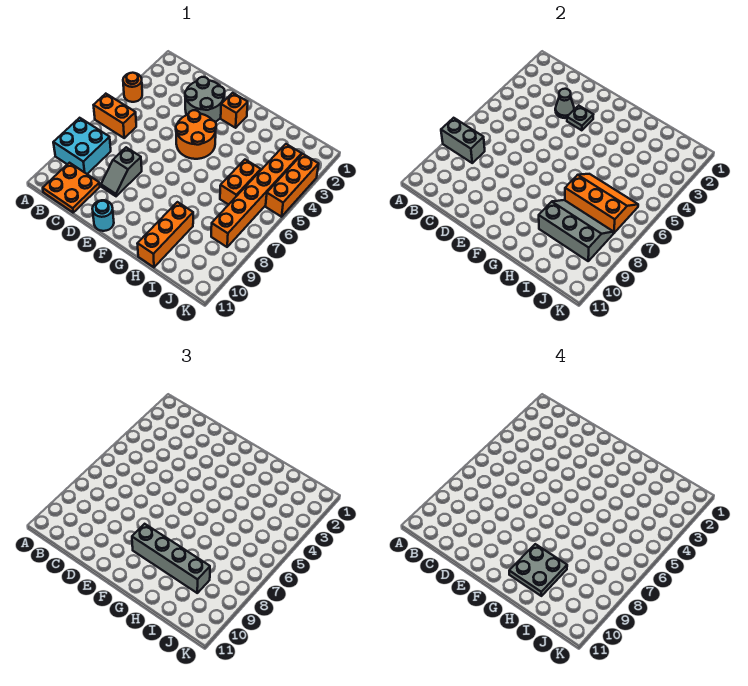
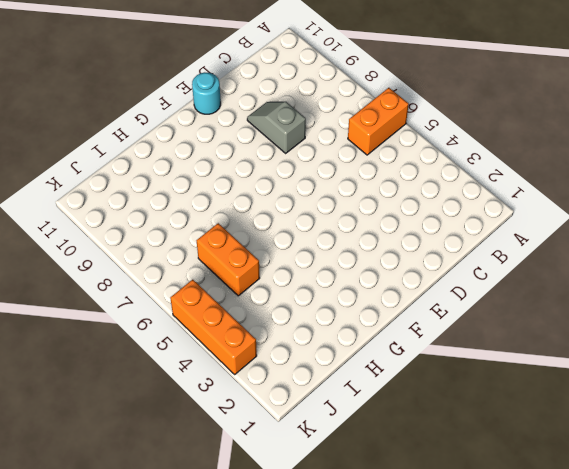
none -> orange 1x1 round brick [123,73,142,102]
none -> cyan 2x2 brick [53,118,111,174]
none -> orange 2x2 plate [43,163,100,212]

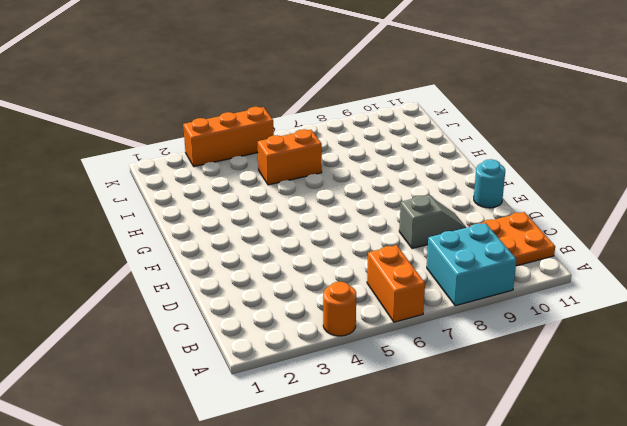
none -> grey 2x2 round brick [185,77,225,122]
none -> orange 2x2 round brick [176,110,216,159]
none -> orange 1x1 brick [221,93,248,128]

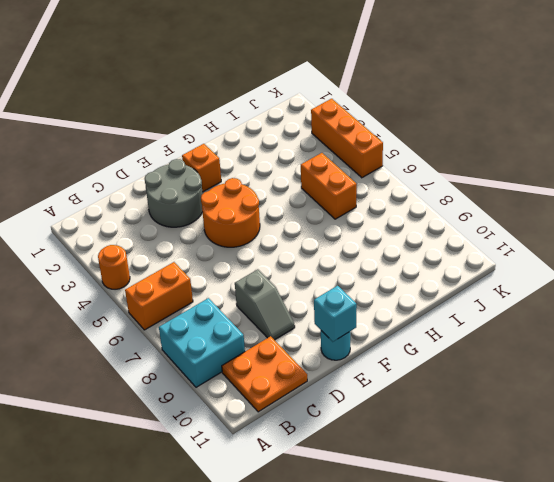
cyan 1x1 brick [314,286,357,342] -> none
none -> orange 1x3 brick [137,202,193,267]
none -> orange 1x6 brick [211,144,302,247]
none -> grey 1x2 brick [441,118,485,163]

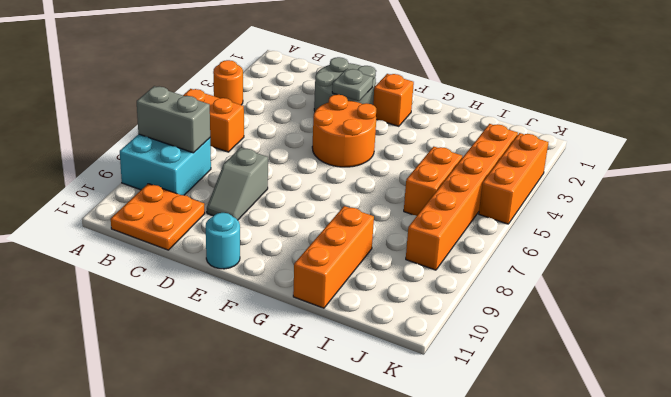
none -> grey 1x1 cone [555,89,574,118]
none -> orange 2x3 slope [565,174,638,233]
none -> grey 2x3 slope [539,200,613,261]

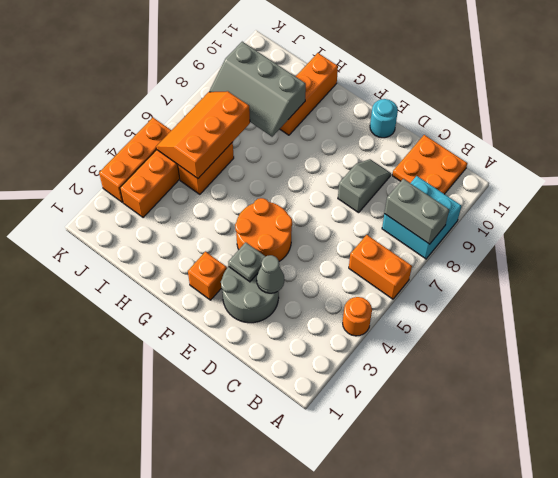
orange 2x3 slope [156,91,250,178] -> orange 2x3 slope turned to [565,174,638,233]
none -> grey 1x4 brick [132,524,210,593]
none -> grey 2x2 plate [509,544,567,596]

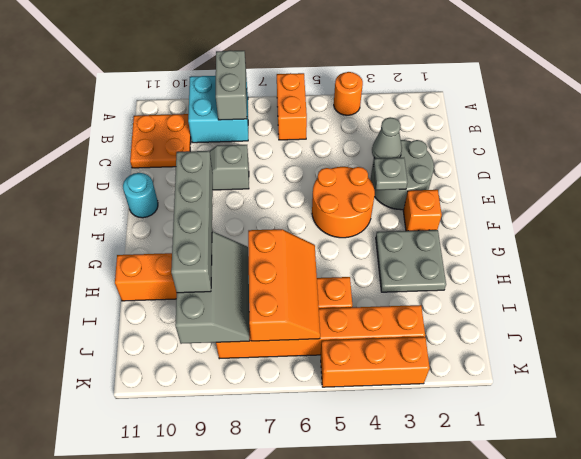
grey 2x2 plate [376,230,446,292] -> grey 2x2 plate moved to [509,544,567,596]

